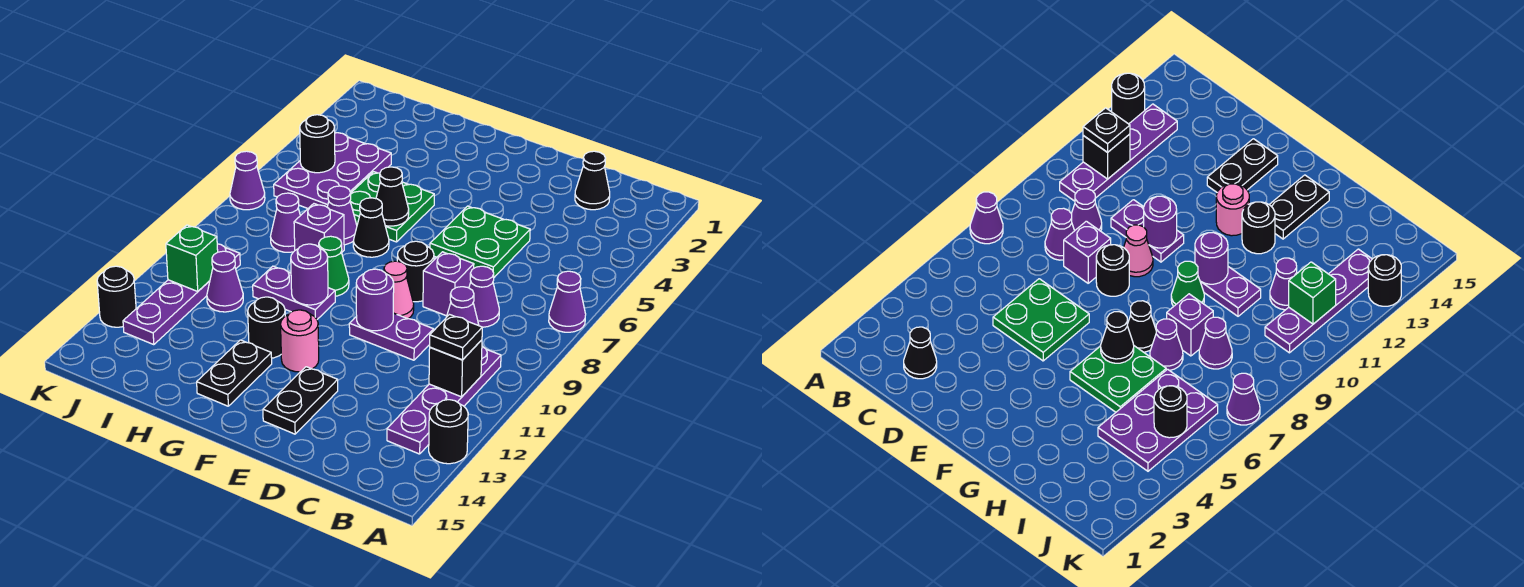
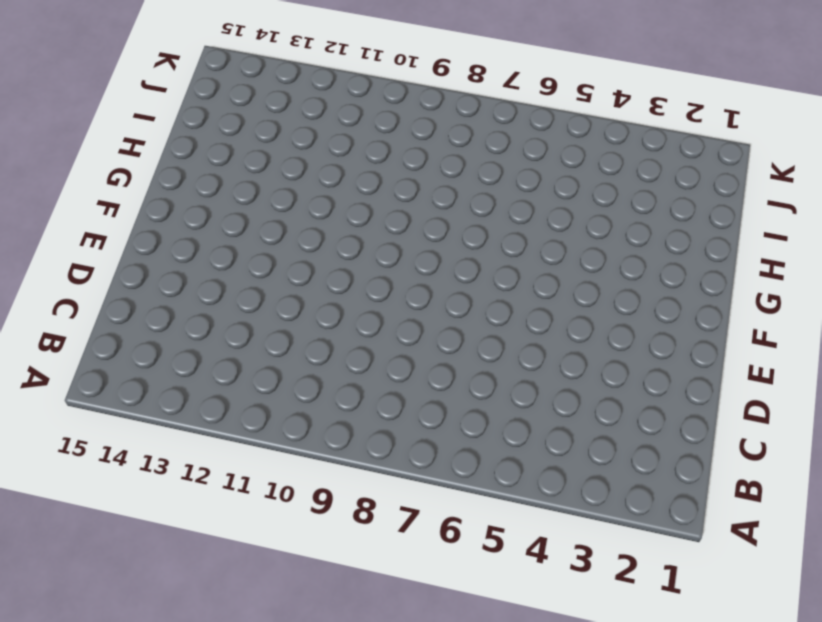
none -> purple 1x1 cone [549,271,586,332]
none -> black 1x1 round brick [429,400,468,464]
none -> purple 1x4 plate [387,347,501,454]
none -> black 1x1 cone [575,151,610,210]

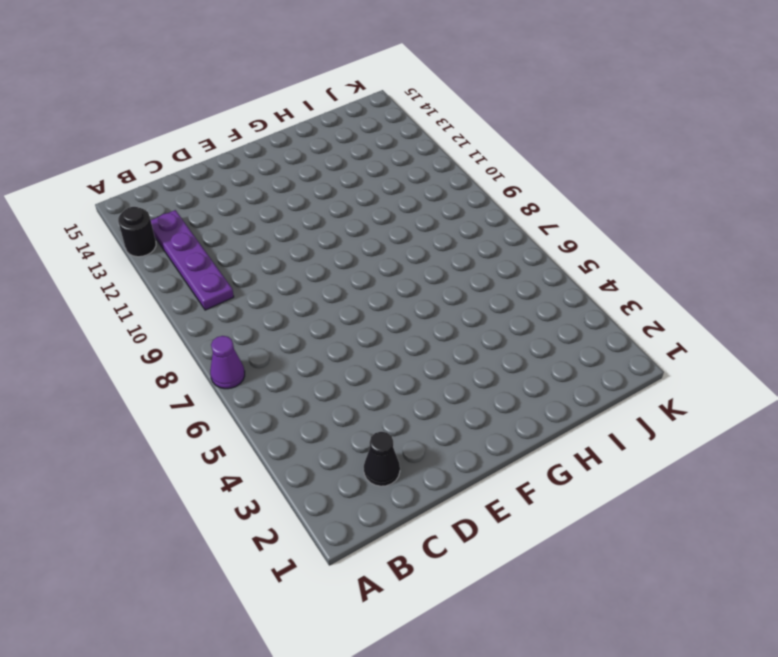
none -> purple 1x1 cone [469,266,499,327]
none -> purple 1x1 cone [447,287,479,326]
none -> green 2x2 plate [430,206,530,277]
none -> purple 1x1 brick [423,252,474,316]

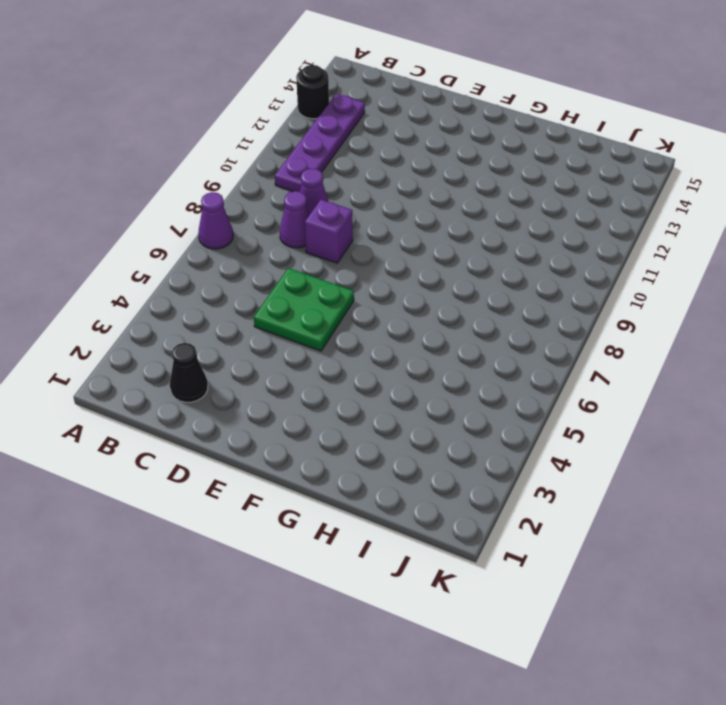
none -> purple 1x2 plate [349,313,434,360]
none -> black 1x1 round brick [397,241,434,302]
none -> pink 1x1 cone [384,261,414,319]
none -> black 1x2 plate [263,367,338,434]

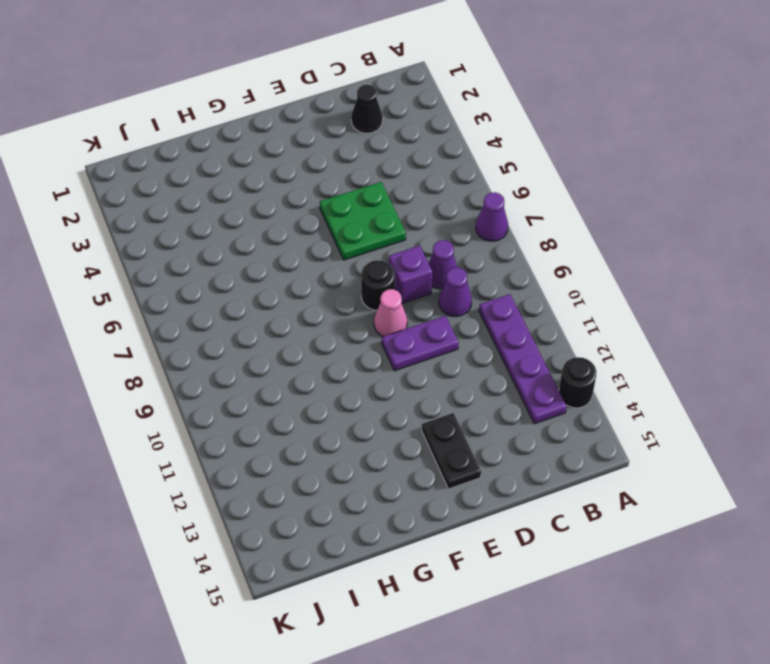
none -> pink 1x1 round brick [281,310,319,372]
none -> green 2x2 plate [350,172,434,242]
none -> black 1x1 cone [353,198,389,257]
none -> green 1x1 cone [319,236,349,296]

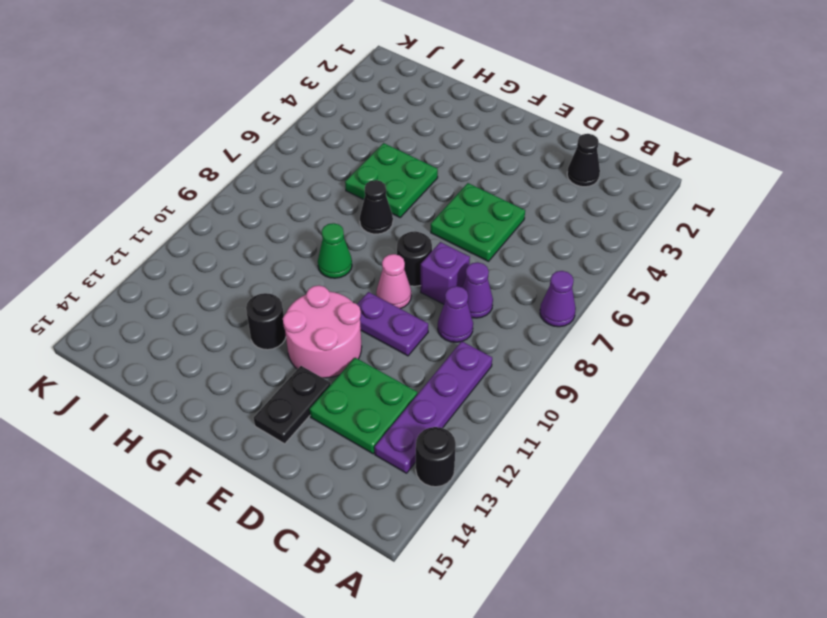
green 2x2 plate [310,358,417,454] -> none
pink 2x2 round brick [283,286,362,378] -> pink 1x1 round brick [281,310,319,372]
none -> purple 1x2 plate [253,266,335,319]
none -> black 1x2 plate [197,340,272,406]
none -> purple 1x1 cone [327,186,357,245]
none -> purple 1x1 brick [294,204,344,252]

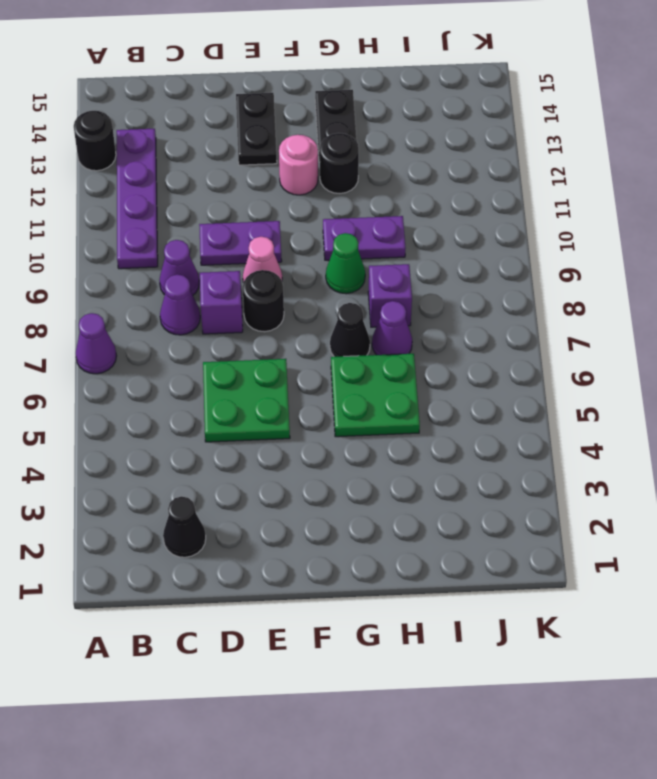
none -> purple 2x3 plate [274,133,391,208]
none -> purple 1x1 cone [270,193,300,252]
none -> purple 1x1 cone [207,251,243,312]
none -> purple 1x4 plate [123,244,240,345]

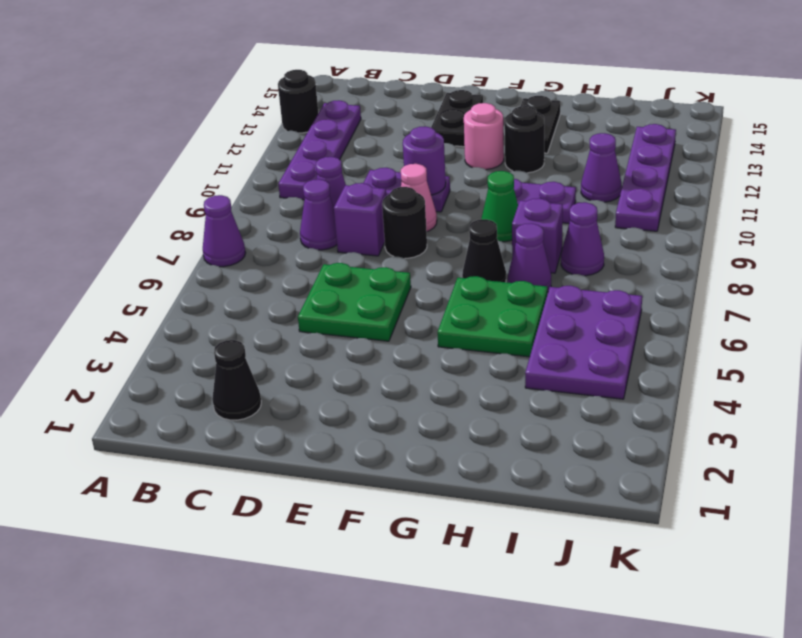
none -> purple 1x1 cone [230,151,265,210]
none -> black 1x1 round brick [97,266,136,327]
none -> black 1x1 brick [429,340,482,397]
none -> black 1x1 cone [376,167,409,226]

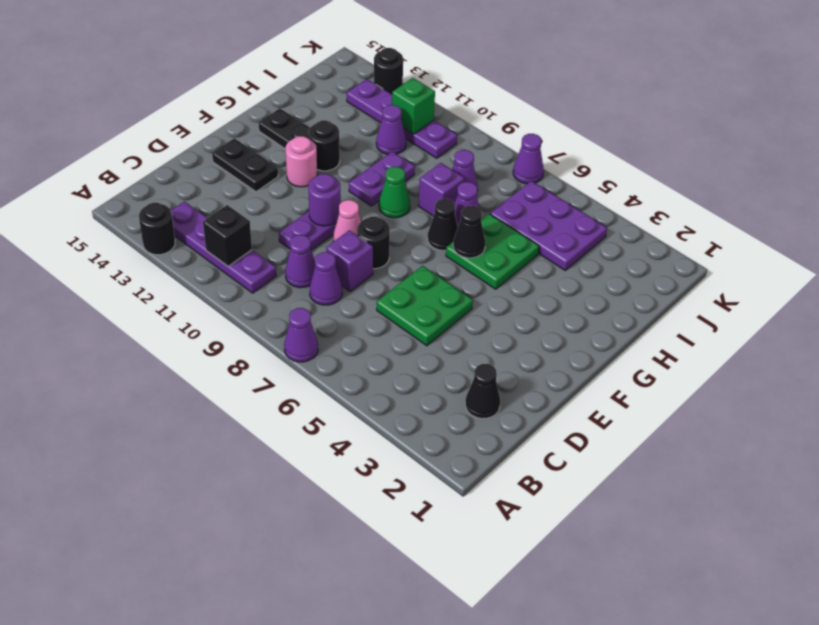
none -> purple 1x1 round brick [291,244,328,305]
none -> black 1x1 round brick [300,115,335,173]
none -> black 1x1 plate [430,315,482,360]

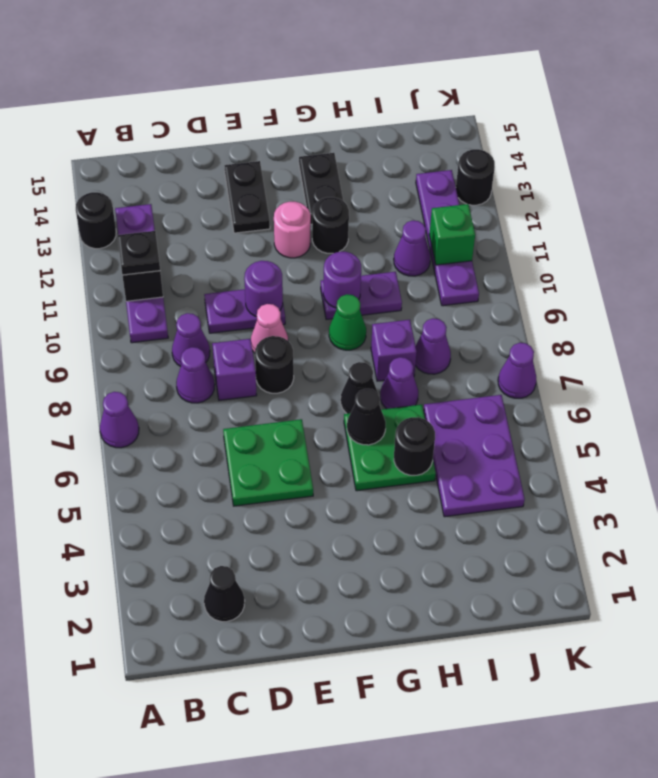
black 1x1 round brick [394,417,435,475] -> black 1x1 round brick moved to [300,115,335,173]

